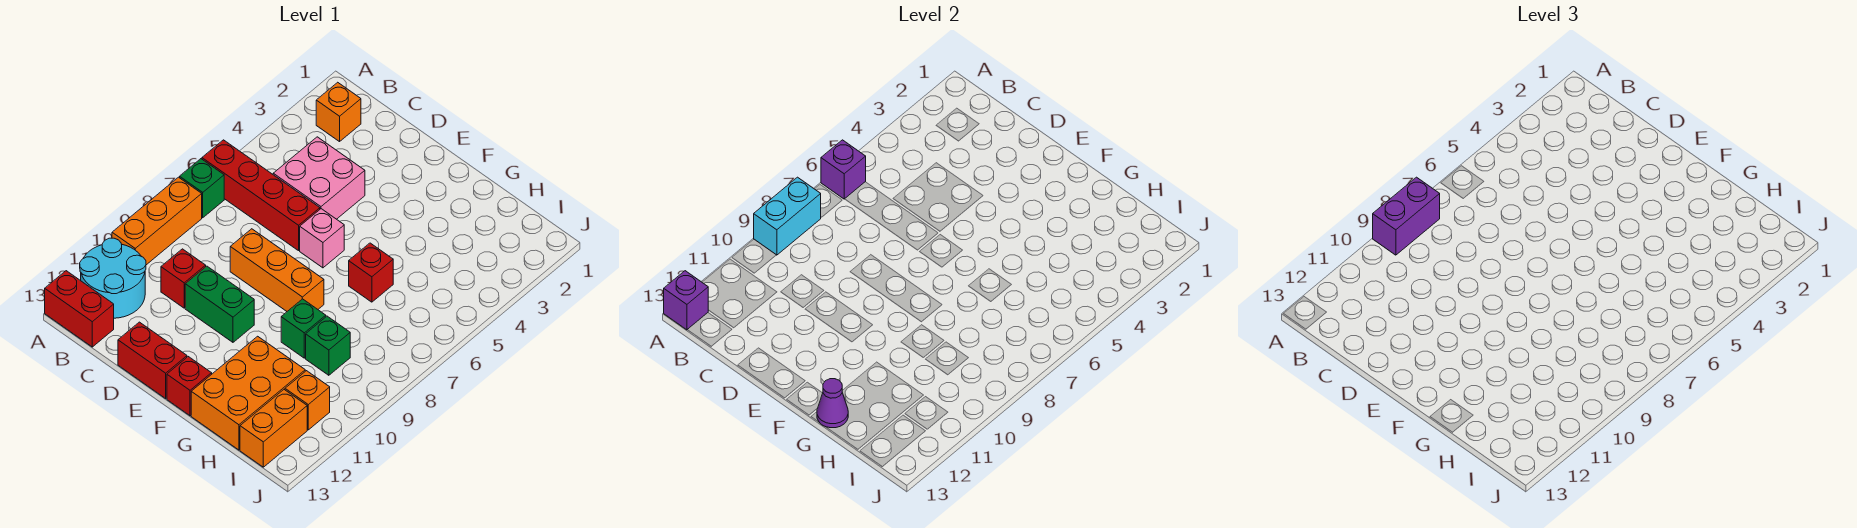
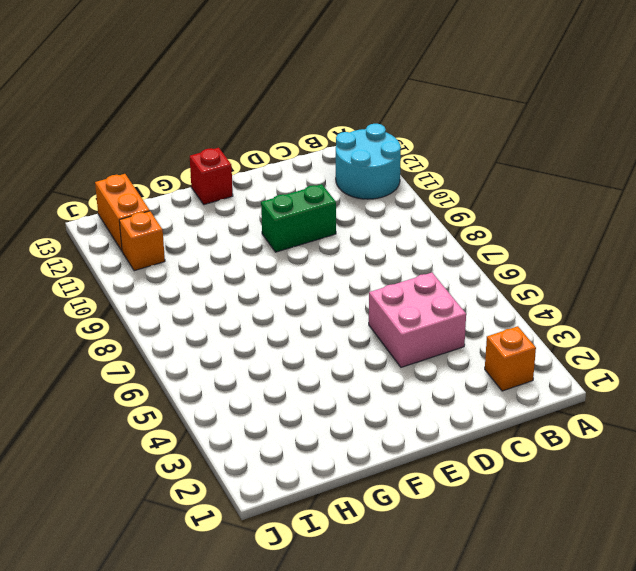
none -> red 1x4 brick [202,140,320,251]
none -> green 1x1 brick [180,159,224,218]
none -> orange 1x3 brick [112,177,202,265]

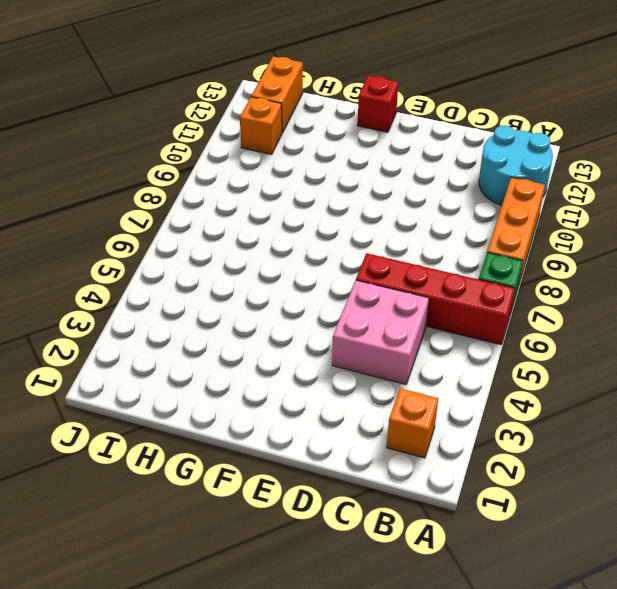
none -> red 1x2 brick [45,271,114,347]
none -> red 1x1 brick [161,249,206,308]
none -> orange 1x3 brick [230,229,324,311]

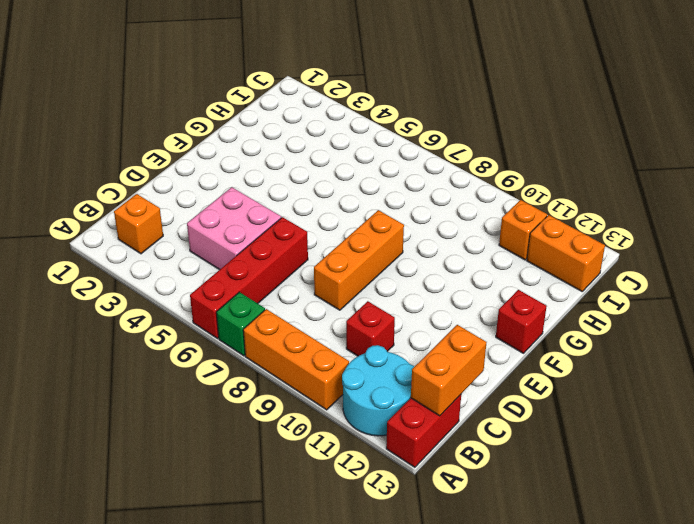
orange 1x2 brick [411,325,487,416] -> none
none -> green 1x2 brick [185,266,254,342]
none -> red 1x2 brick [118,322,187,398]
none -> pink 1x1 brick [300,209,344,268]

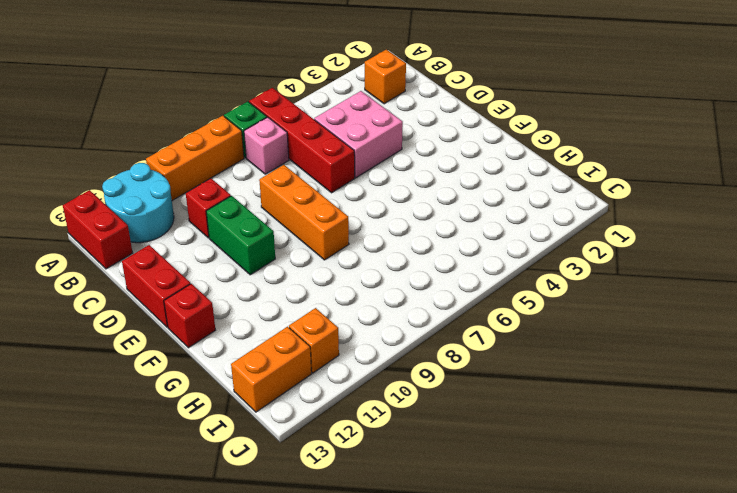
pink 1x1 brick [244,117,289,174] -> pink 1x1 brick moved to [300,209,344,268]
none -> red 1x1 brick [349,243,393,302]
none -> green 1x1 brick [281,299,326,358]
none -> orange 2x3 brick [191,336,305,450]

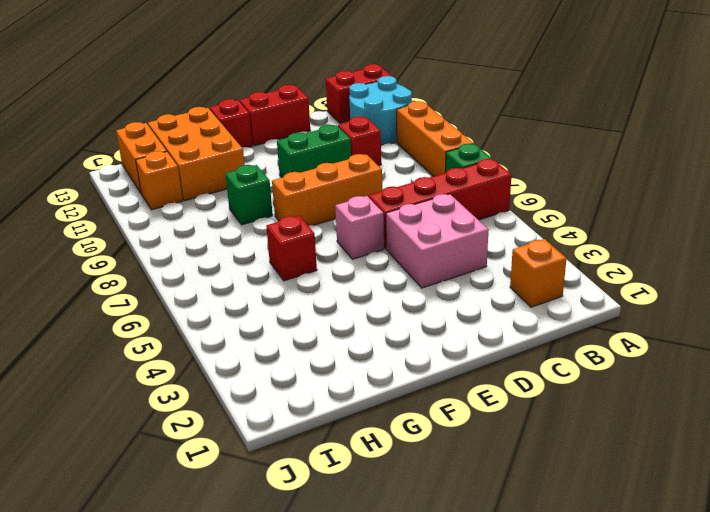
none -> green 1x1 brick [306,316,350,375]
none -> purple 1x1 brick [821,140,866,199]
none -> cyan 1x2 brick [754,177,821,255]

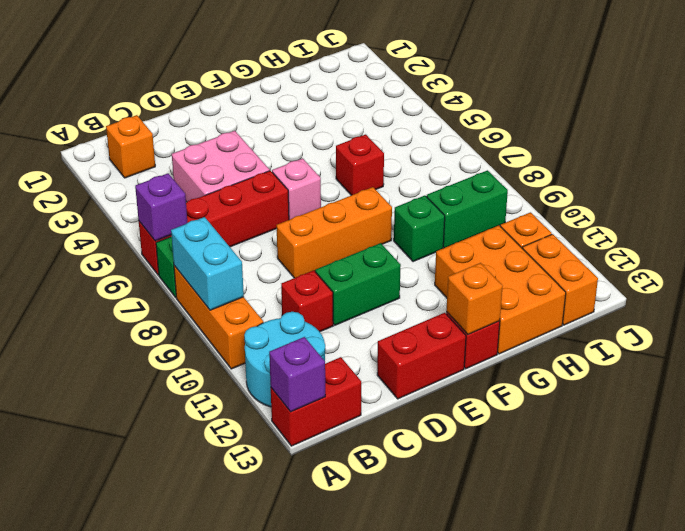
orange 1x1 brick [446,263,503,334] -> none
green 1x2 brick [426,170,508,248] -> green 1x1 brick [306,316,350,375]
none -> purple 1x1 cone [817,379,848,428]
none -> purple 1x2 brick [1373,177,1440,255]

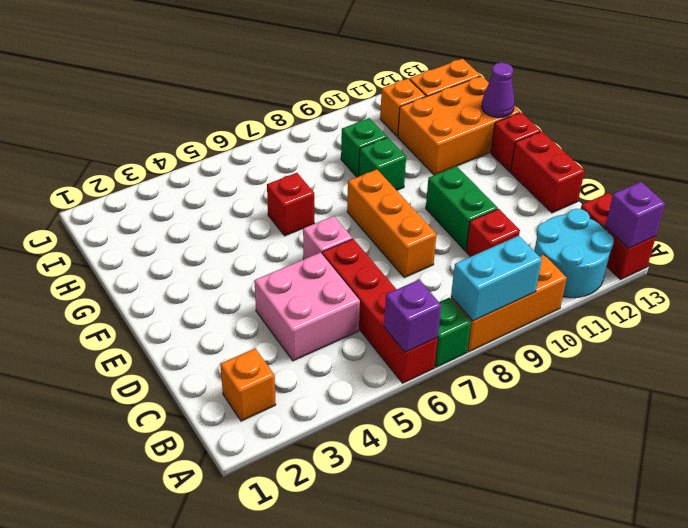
none -> purple 1x2 brick [1373,177,1440,255]

